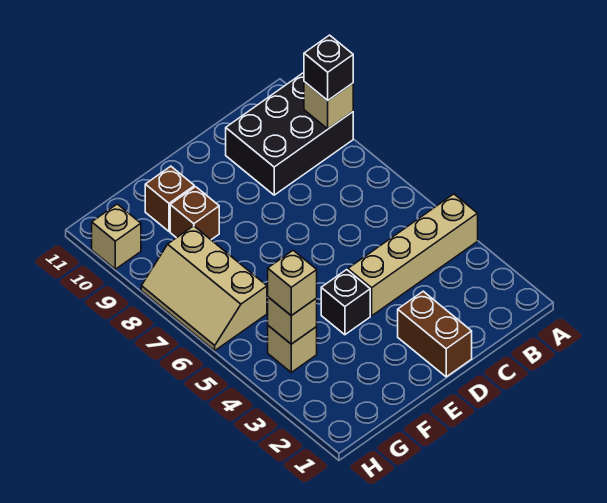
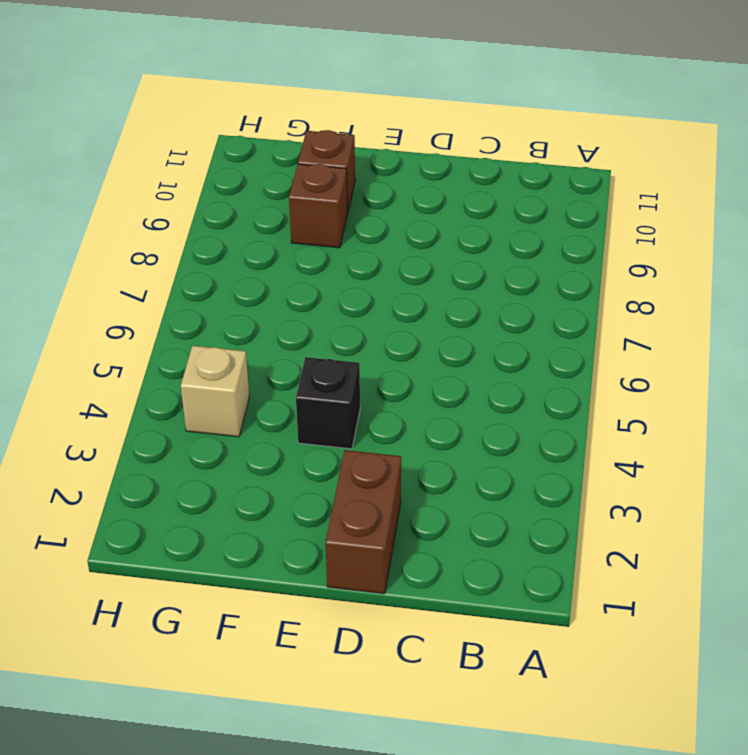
none -> tan 1x4 brick [348,194,478,316]
none -> black 2x3 brick [226,73,353,195]
none -> tan 2x3 slope [141,226,267,351]

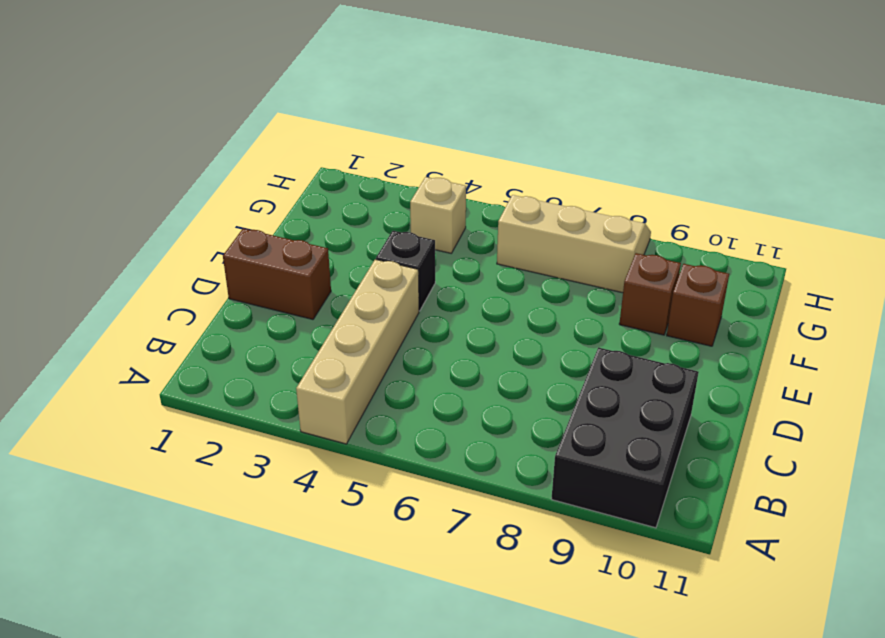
none -> tan 1x1 brick [92,204,141,269]
none -> tan 1x1 brick [304,82,353,129]
none -> tan 1x1 brick [268,297,317,344]

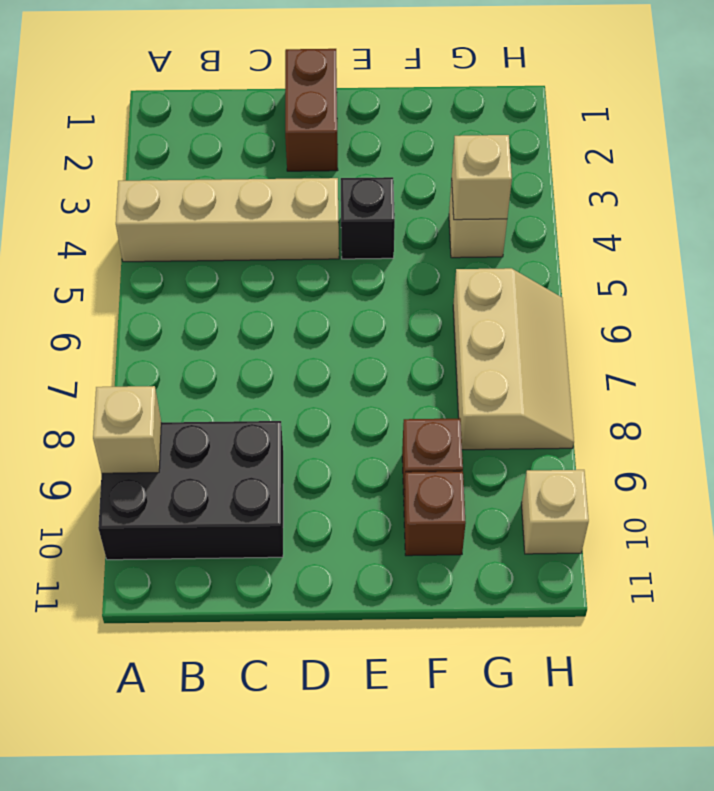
none -> black 1x1 brick [304,35,353,100]
none -> tan 1x1 brick [268,250,317,316]

